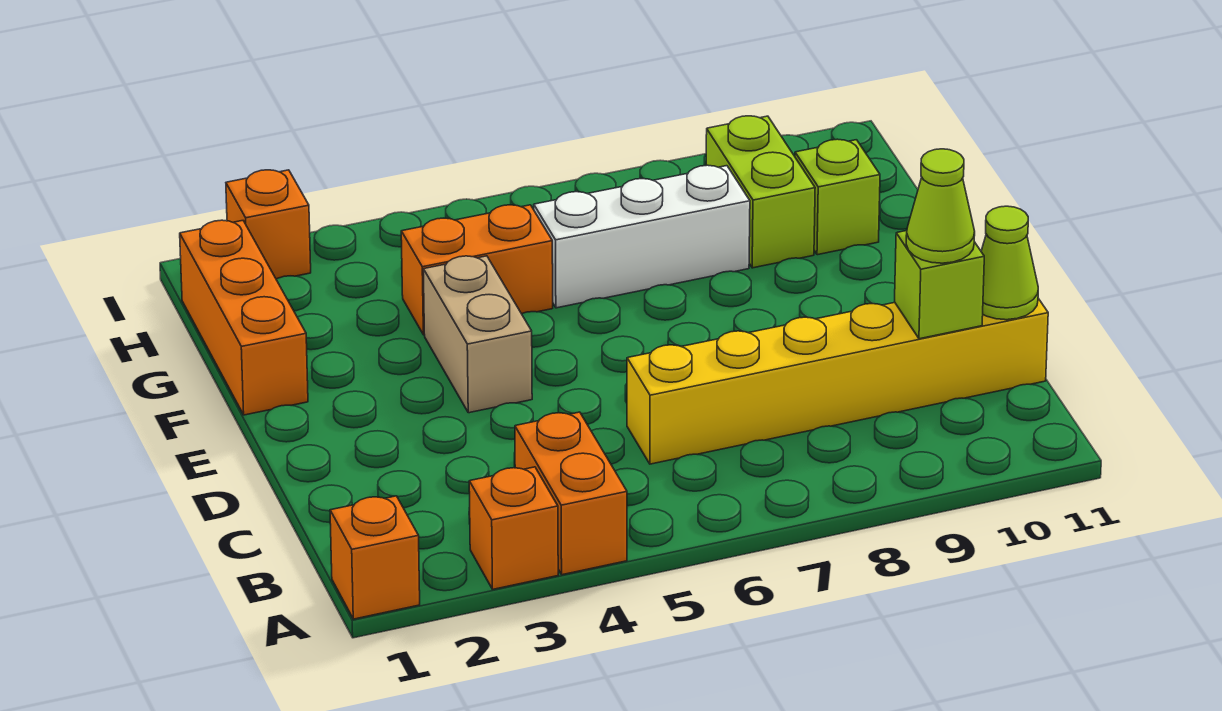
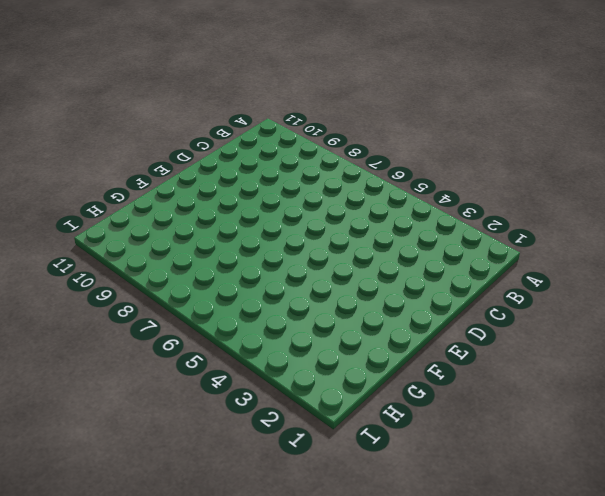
none -> orange 1x1 brick [330,496,420,619]
none -> orange 1x1 brick [469,467,558,589]
none -> orange 1x2 brick [515,412,627,575]

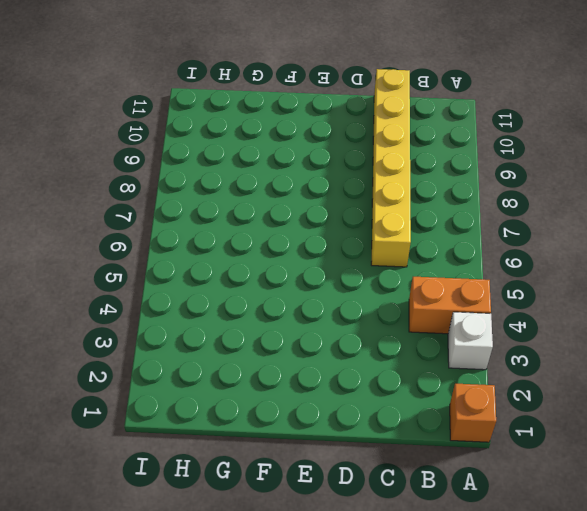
white 1x1 brick [448,312,493,370] -> orange 1x1 brick [469,467,558,589]
none -> tan 1x2 brick [423,256,532,413]
none -> orange 1x3 brick [180,220,308,415]
none -> orange 1x2 brick [401,205,553,335]

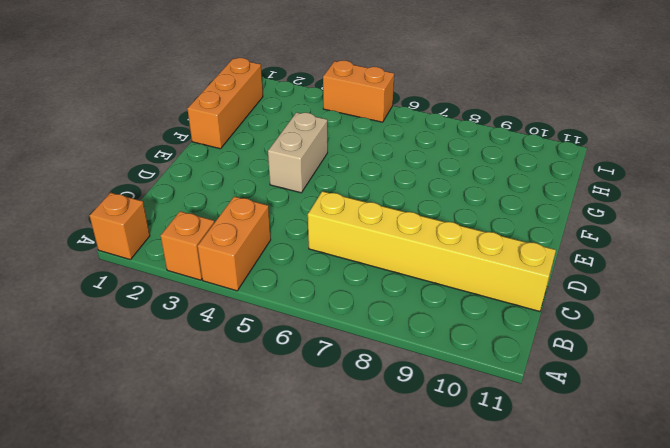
orange 1x2 brick [323,61,394,122] -> orange 1x2 brick moved to [401,205,553,335]
none -> white 1x3 brick [534,165,750,308]
none -> lime 1x2 brick [706,116,815,268]
none -> lime 1x1 brick [795,139,880,255]

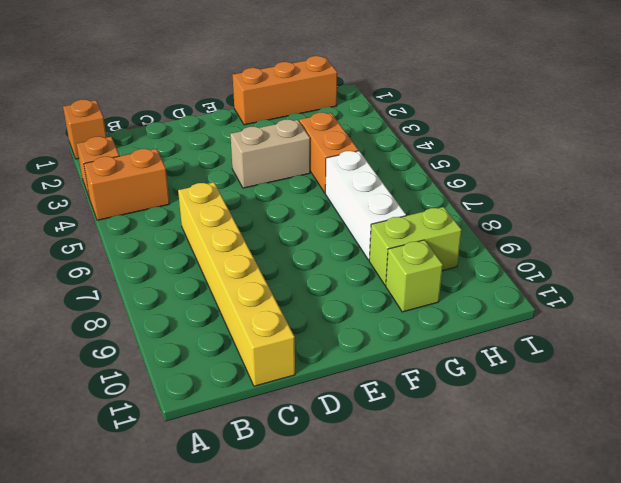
none -> orange 1x1 brick [226,170,311,279]
none -> lime 1x1 brick [895,231,984,339]
none -> lime 1x1 cone [981,206,1038,320]

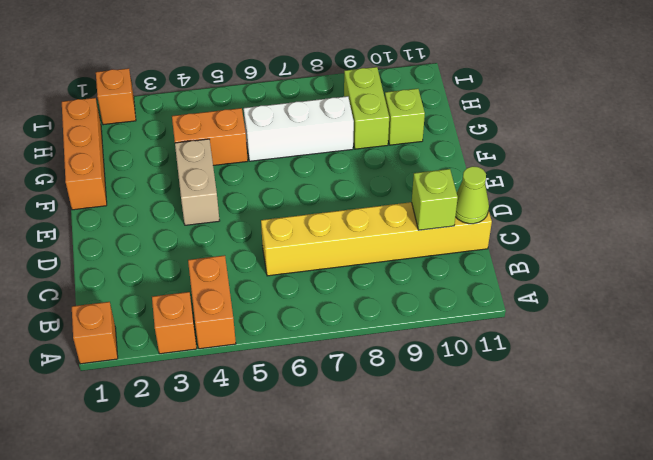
none -> lime 1x1 cone [906,149,975,263]

